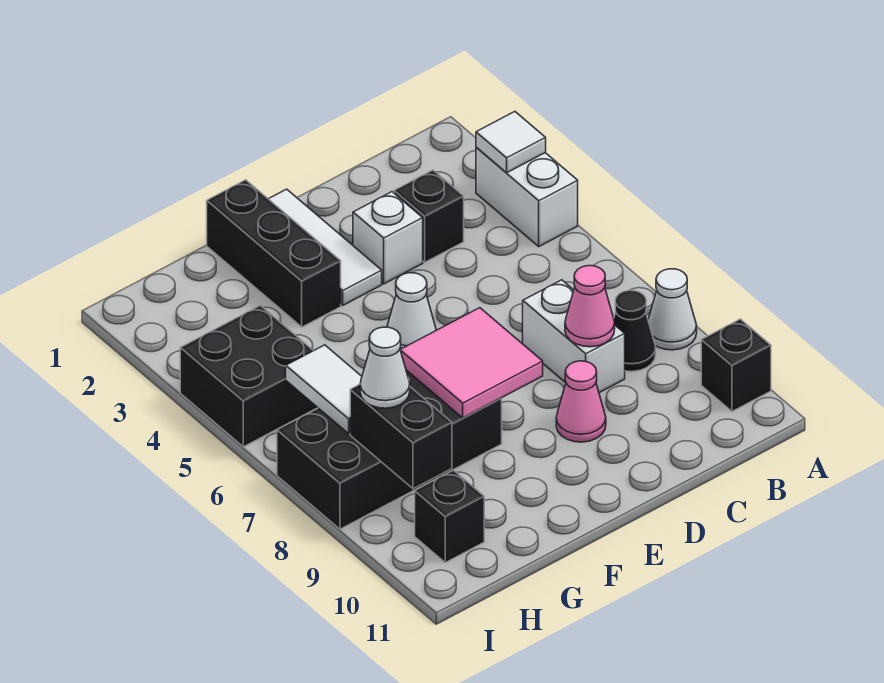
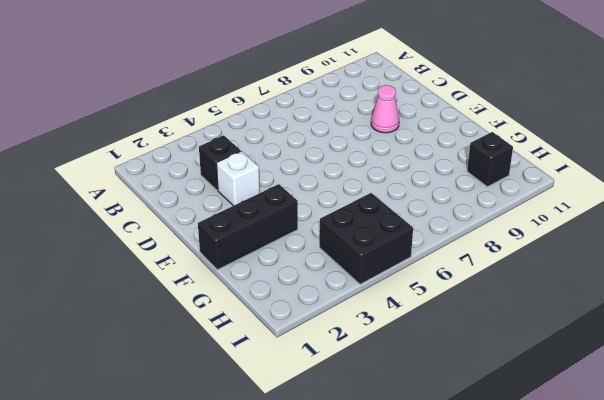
none -> white 1x2 brick [476,148,578,246]
none -> white 1x1 cone [648,269,697,350]
none -> black 1x1 brick [701,319,771,411]

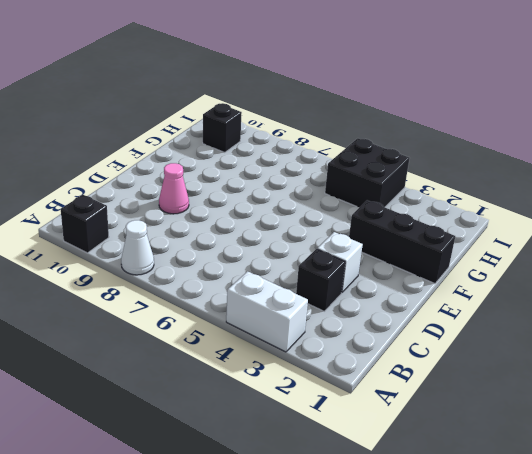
none -> black 1x1 cone [614,290,656,372]
none -> white 1x2 brick [523,280,625,393]
none -> white 1x3 tile [269,189,382,305]

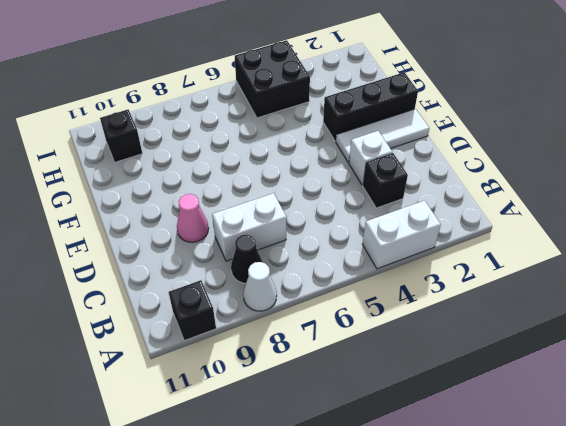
none -> white 1x1 cone [387,273,436,349]
none -> black 2x4 brick [277,370,502,529]
none -> white 1x1 tile [476,112,546,173]

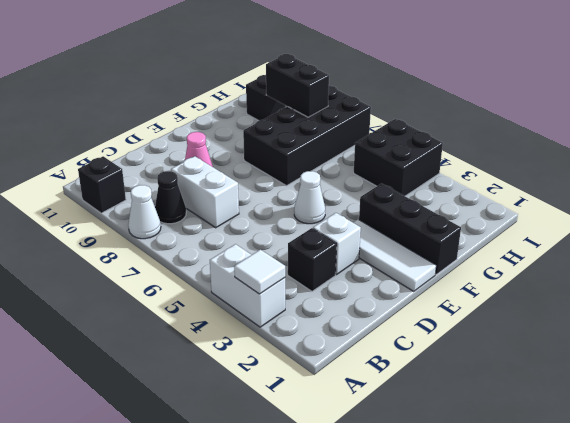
none -> pink 1x1 cone [565,266,615,347]
none -> pink 2x2 tile [400,308,543,418]
none -> white 1x2 tile [286,345,362,434]

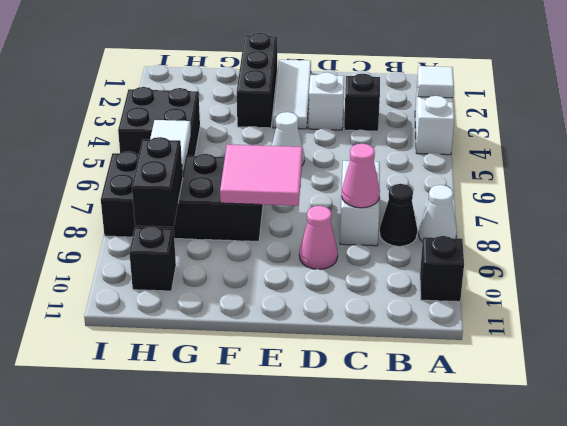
none -> white 1x1 cone [360,327,410,408]

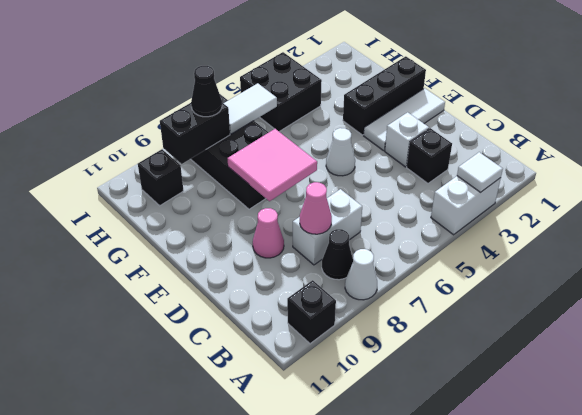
black 1x1 cone [191,66,222,117] -> white 1x1 cone [360,327,410,408]

